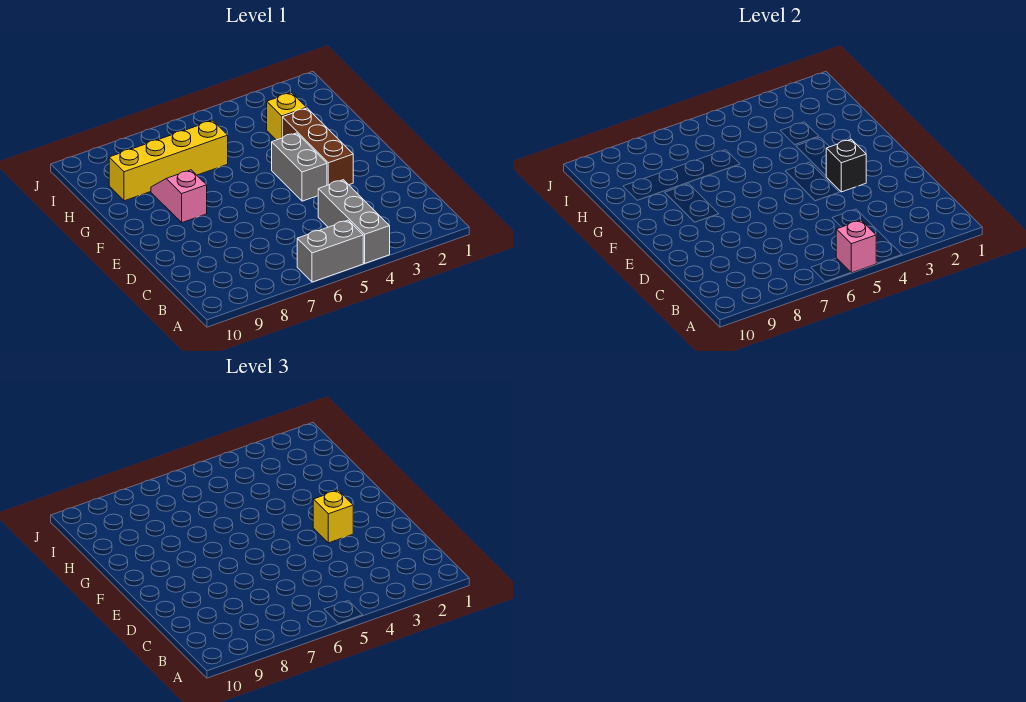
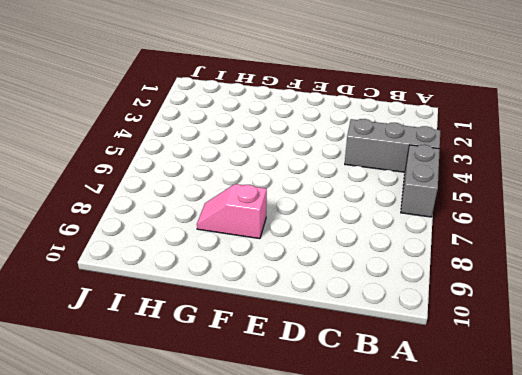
none -> brown 1x3 brick [282,108,353,185]
none -> grey 1x2 brick [272,133,327,201]

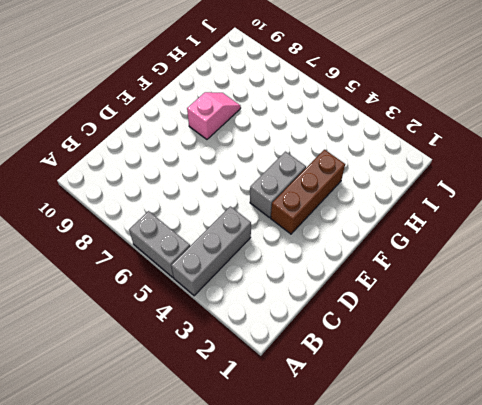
none -> yellow 1x1 brick [267,93,306,140]
none -> yellow 1x4 brick [109,120,228,201]

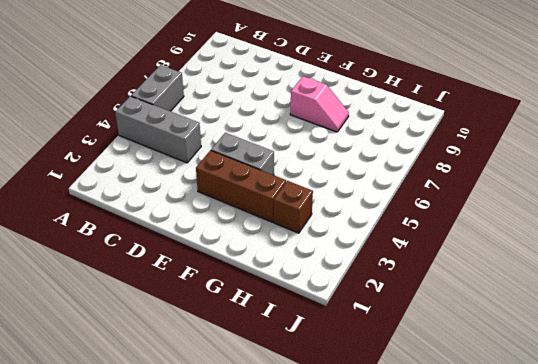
brown 1x1 brick [274,181,313,233] -> yellow 1x1 brick [267,93,306,140]
none -> yellow 1x4 brick [109,120,228,201]
none -> pink 1x1 brick [836,220,876,273]

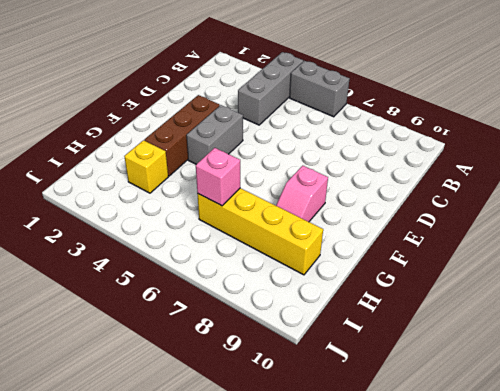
pink 1x1 brick [196,148,240,206] -> pink 1x1 brick moved to [836,220,876,273]
none -> black 1x1 brick [826,139,866,192]
none -> yellow 1x1 brick [313,490,353,543]

